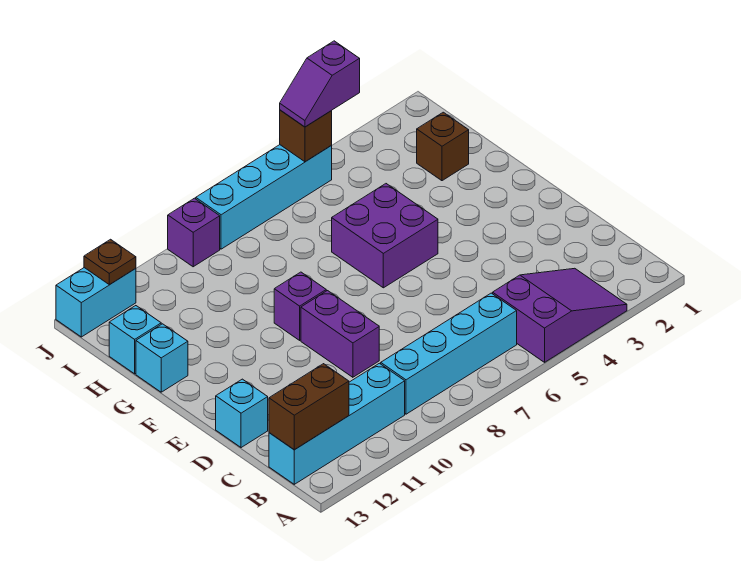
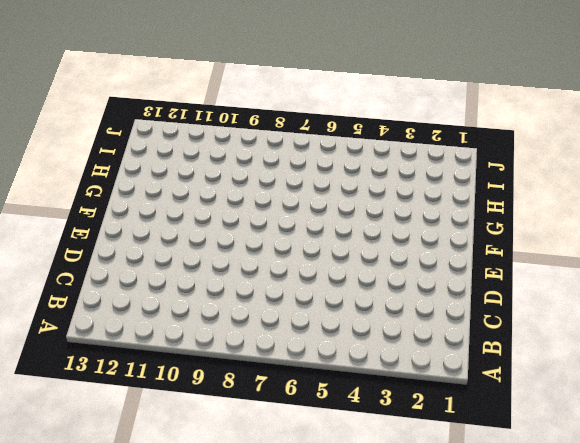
none -> purple 2x3 slope [493,268,627,362]
none -> cyan 1x4 brick [381,293,517,414]
none -> cyan 1x4 brick [269,363,405,484]

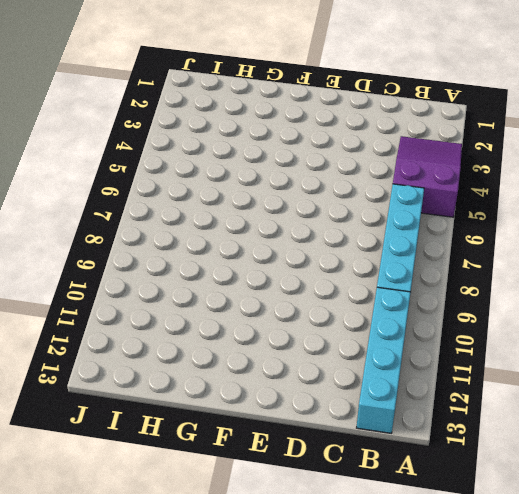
none -> purple 1x2 brick [301,291,379,377]
none -> cyan 1x1 brick [216,379,268,448]
none -> purple 2x2 brick [332,184,438,288]

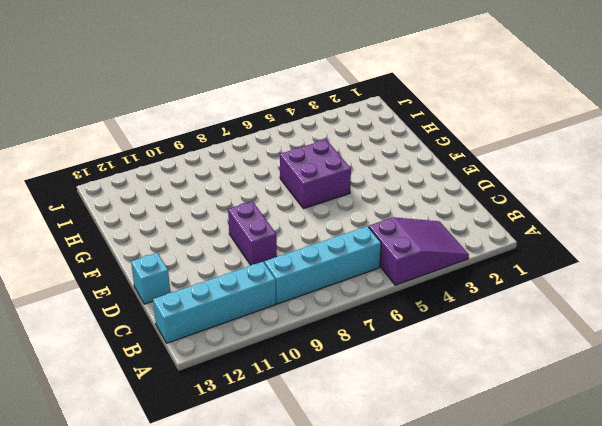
none -> purple 1x1 brick [274,272,326,340]
none -> cyan 1x1 brick [136,324,188,392]
none -> brown 1x1 brick [417,112,469,181]

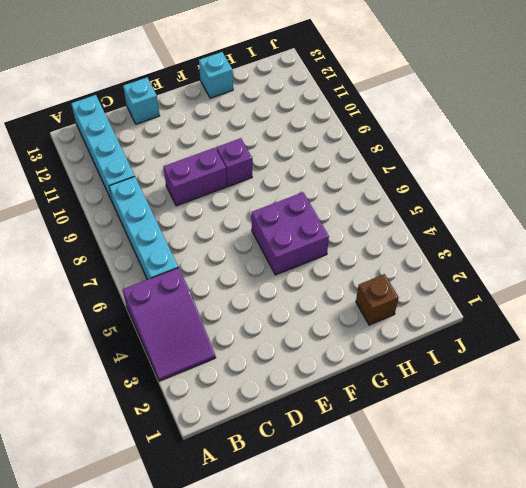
none -> cyan 1x1 brick [109,306,161,374]
none -> cyan 1x4 brick [196,145,332,249]
none -> purple 1x1 brick [168,198,220,267]

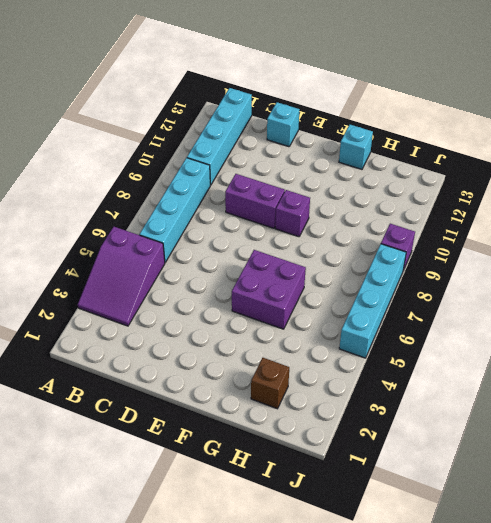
none -> cyan 1x1 brick [109,306,161,374]
none -> cyan 1x2 brick [56,268,136,337]
none -> brown 1x2 brick [269,364,349,450]

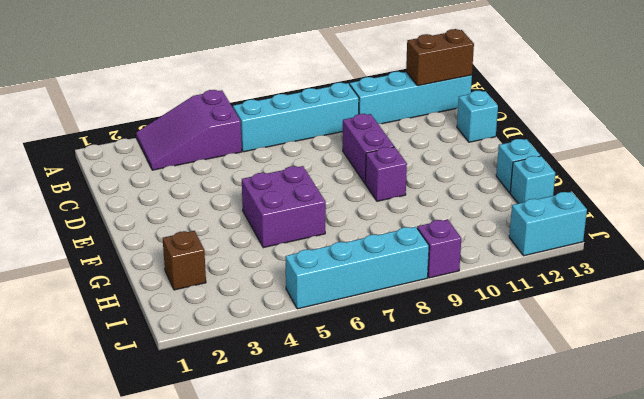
none -> brown 1x1 brick [280,110,332,162]
none -> brown 1x1 plate [84,239,136,284]
none -> purple 1x2 slope [280,41,360,127]

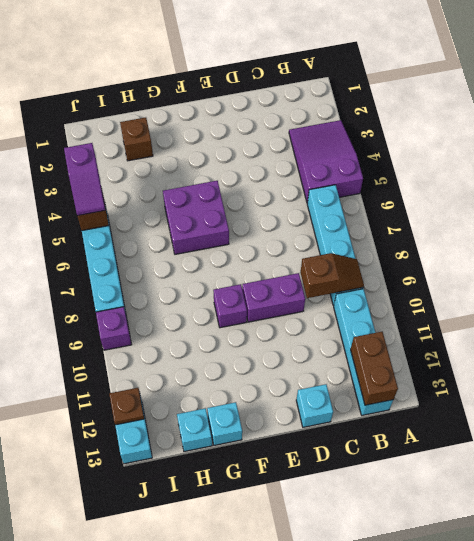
brown 1x2 slope [300,253,364,298] -> none

